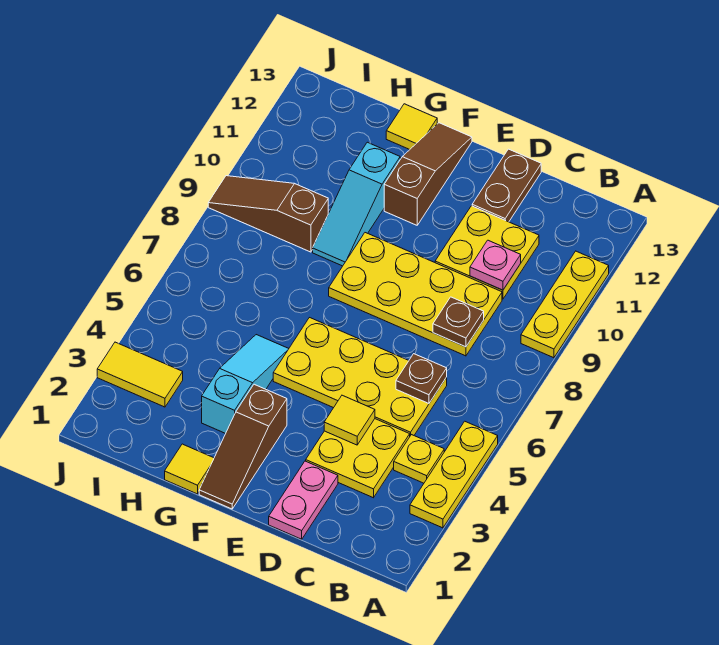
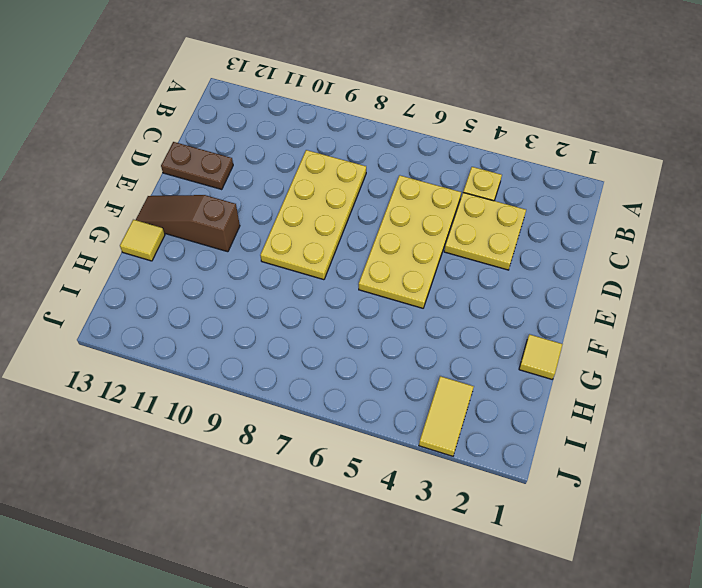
none -> yellow 1x3 plate [410,421,498,528]
none -> yellow 1x3 plate [521,251,609,358]
none -> yellow 2x2 plate [435,206,539,299]

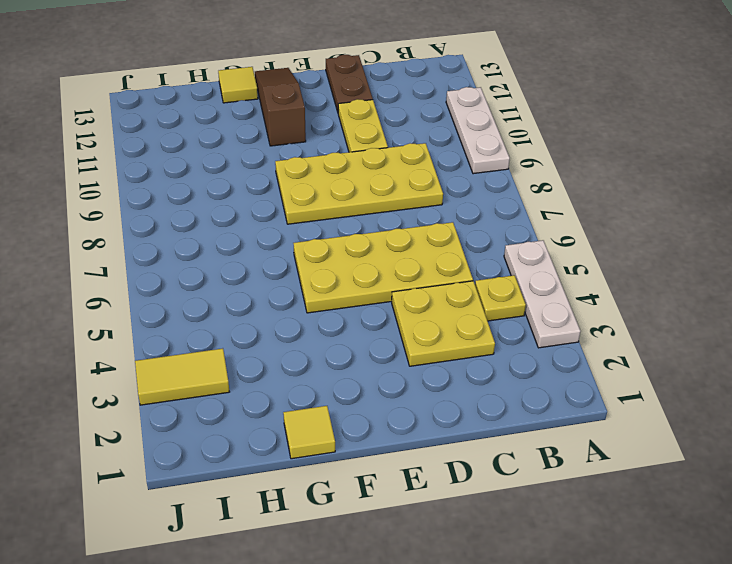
white 1x3 plate [504,240,581,348] -> yellow 1x3 plate [410,421,498,528]
white 1x3 plate [446,87,510,174] -> yellow 1x3 plate [521,251,609,358]
yellow 1x2 plate [338,99,388,152] -> yellow 2x2 plate [435,206,539,299]
none -> pink 1x2 plate [269,461,338,539]
none -> brown 1x3 slope [199,384,287,509]
none -> cyan 1x3 slope [202,335,289,434]

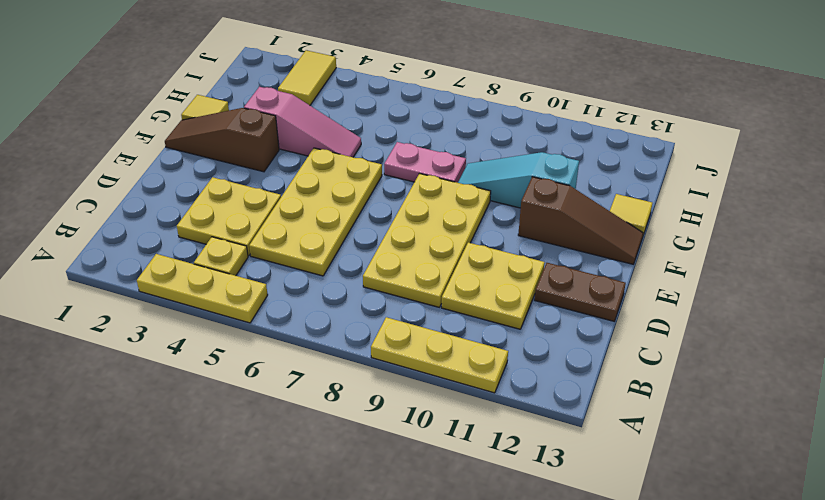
pink 1x3 slope [244,87,361,157] -> cyan 1x3 slope [202,335,289,434]
pink 1x2 plate [384,142,466,183] -> pink 1x2 plate moved to [269,461,338,539]
none -> brown 1x3 slope [208,176,328,252]
none -> brown 1x1 plate [396,354,447,403]
none -> brown 1x1 plate [433,297,484,347]

